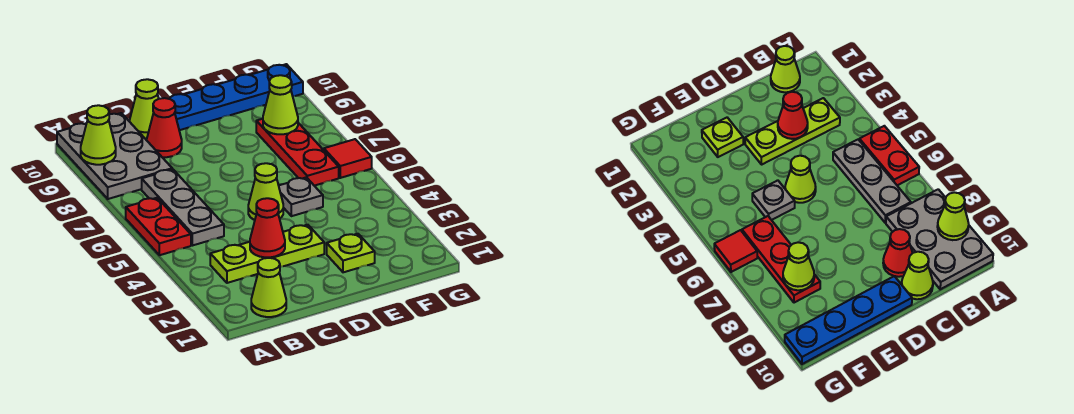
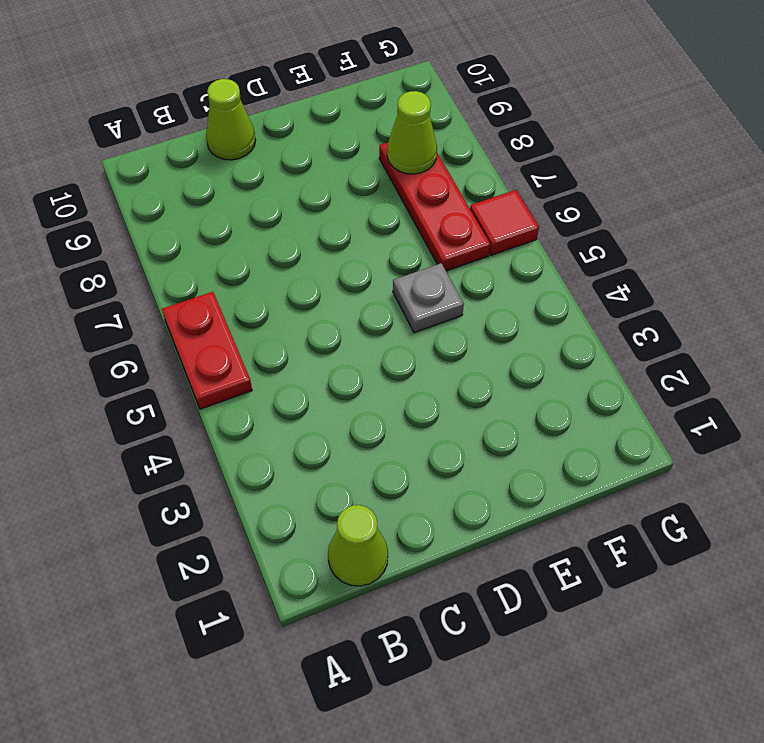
none -> grey 2x3 plate [57,113,172,199]
none -> lime 1x3 plate [210,225,324,283]
none -> grey 1x3 plate [142,169,224,246]

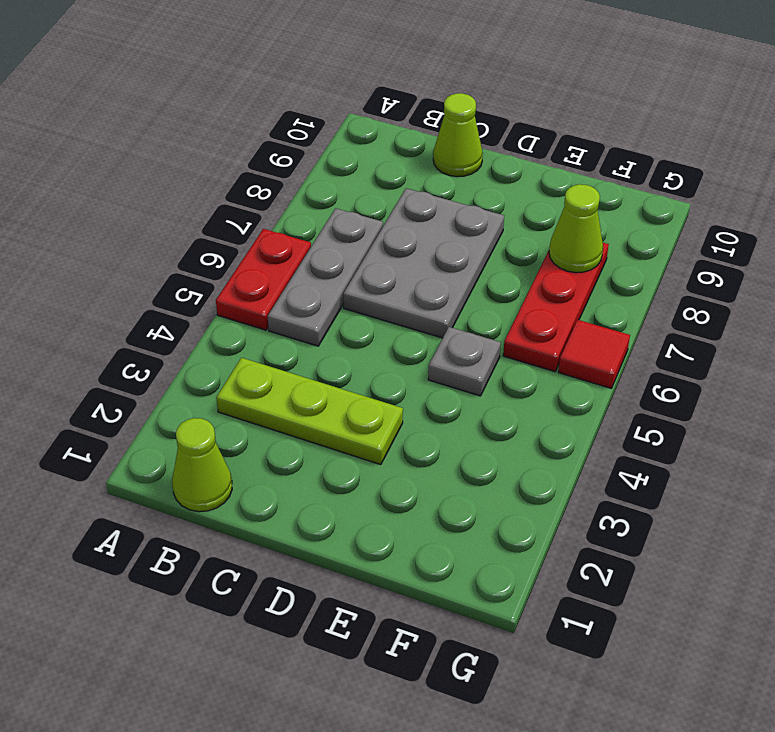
grey 2x3 plate [343,188,504,338] -> grey 2x3 plate moved to [57,113,172,199]
none -> red 1x1 cone [147,98,182,157]
none -> lime 1x1 cone [248,163,283,220]
none -> blue 1x4 plate [170,64,303,130]

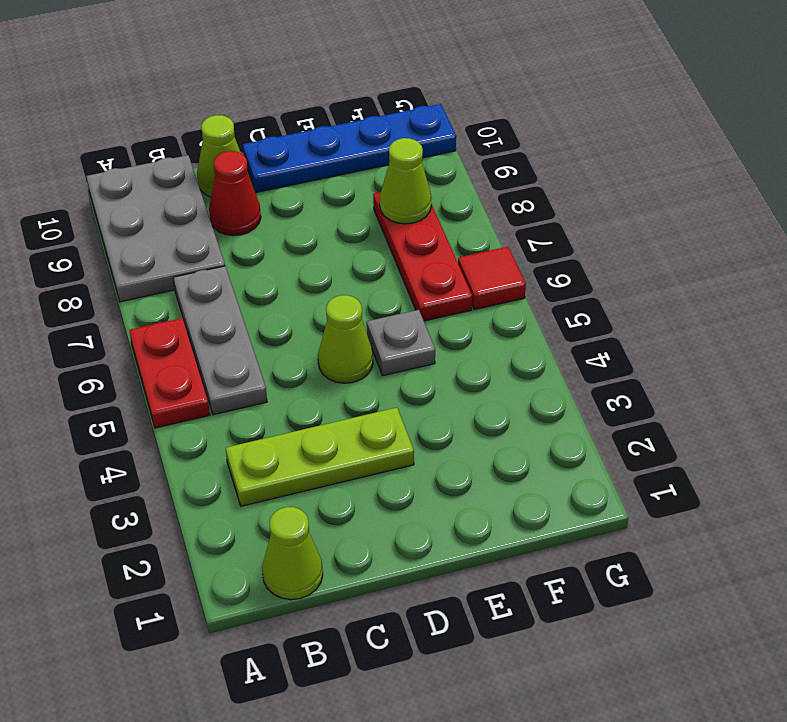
none -> lime 1x1 plate [327,234,375,272]
none -> lime 1x1 cone [81,105,116,165]
none -> red 1x1 cone [250,198,285,257]

